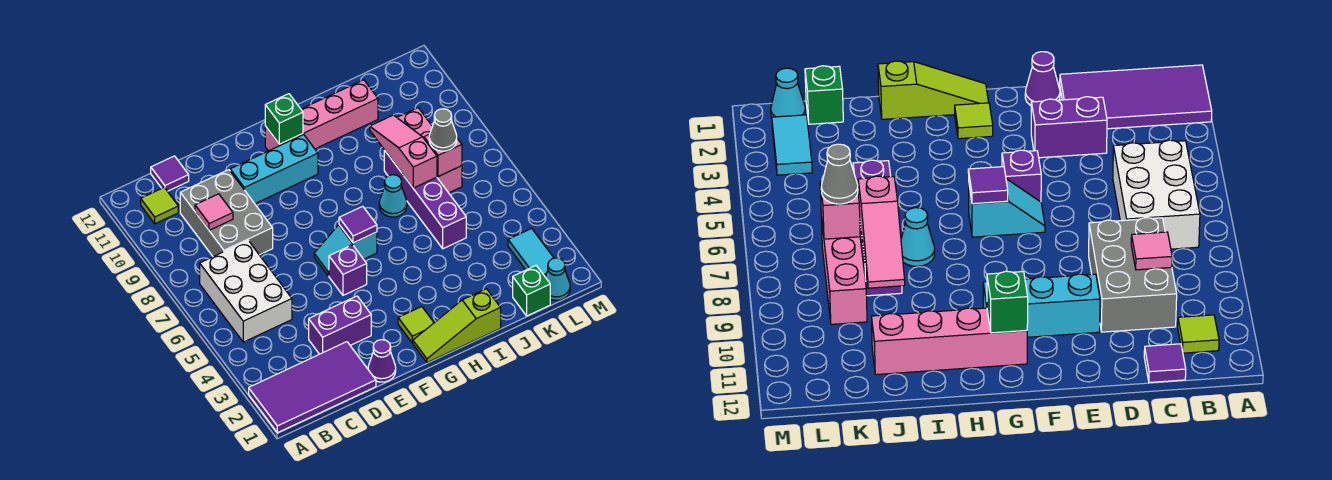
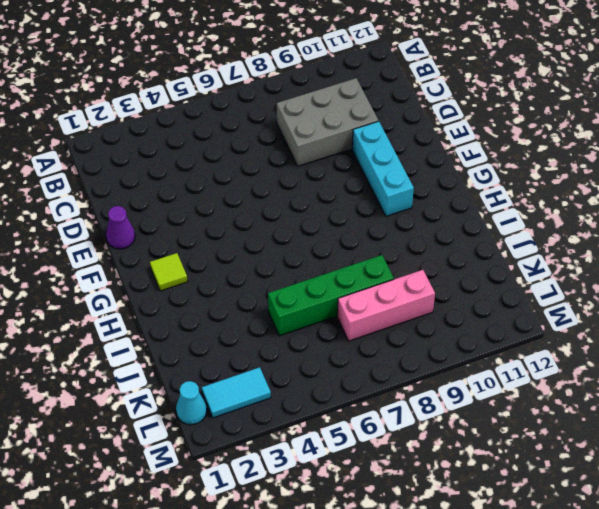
green 1x4 brick [268,255,394,336] -> purple 1x4 brick [384,150,466,249]
none -> purple 2x4 tile [249,342,376,433]
none -> white 2x3 brick [200,241,292,342]
none -> lime 1x1 tile [141,188,178,224]

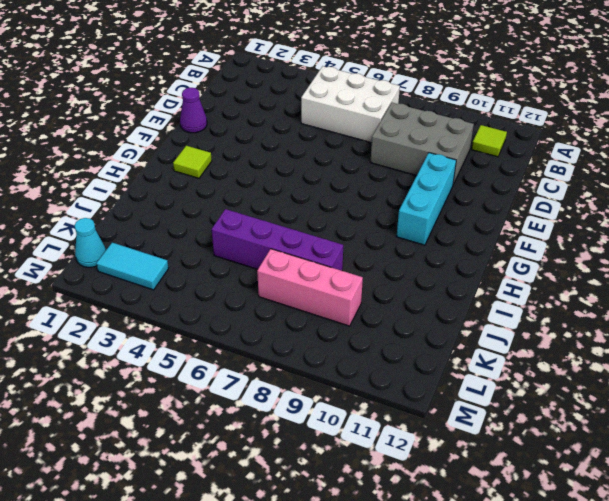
none -> purple 2x4 tile [249,342,376,433]
none -> purple 1x1 tile [151,156,189,191]
none -> purple 1x2 brick [309,296,371,354]

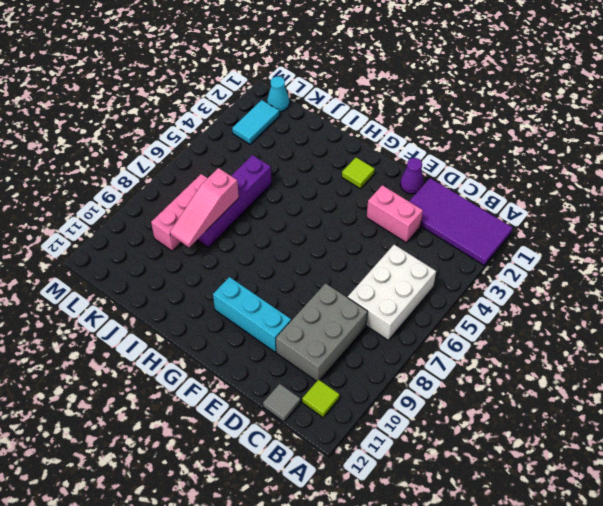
grey 1x1 tile [263,384,300,422] -> purple 1x1 tile [151,156,189,191]
pink 1x2 brick [367,185,423,243] -> purple 1x2 brick [309,296,371,354]
none -> purple 1x1 brick [329,245,367,295]
none -> cyan 1x2 slope [314,225,377,276]
none -> lime 1x3 slope [413,289,501,363]

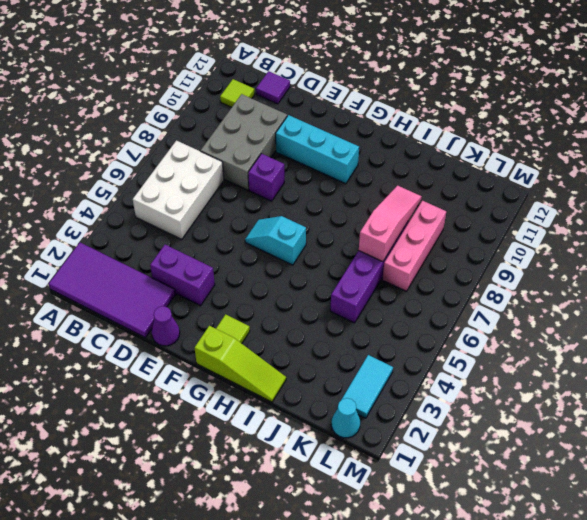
purple 1x1 brick [248,154,284,201] -> purple 1x1 brick moved to [329,245,367,295]
lime 1x3 slope [195,326,286,402] -> lime 1x3 slope turned to [413,289,501,363]
none -> pink 1x4 brick [265,80,378,151]
none -> cyan 1x1 cone [379,175,407,217]
none -> green 1x1 brick [513,266,550,316]

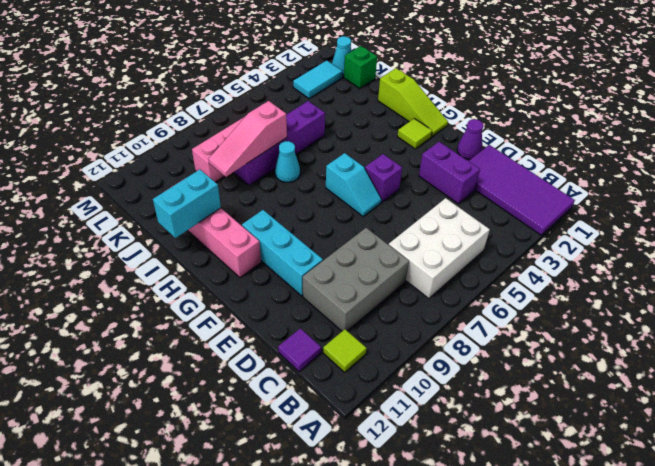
cyan 1x2 brick [153,169,221,238] -> none
none -> pink 1x1 tile [195,194,233,230]
none -> purple 1x1 tile [339,206,377,243]
none -> green 1x1 brick [265,94,303,144]

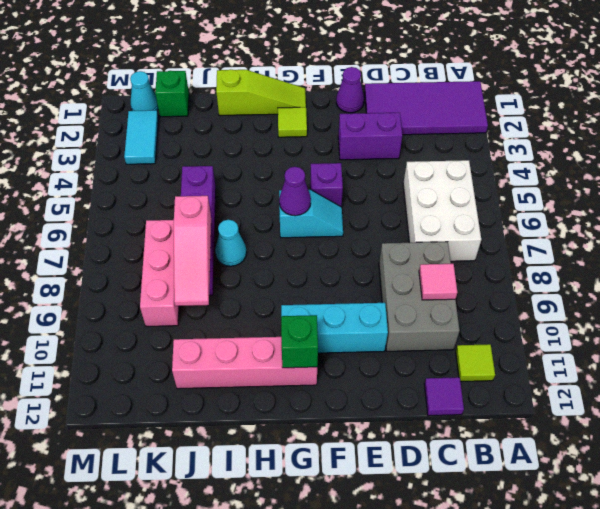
purple 1x1 cone [279,167,311,216] -> purple 1x1 tile [339,206,377,243]
none -> pink 1x1 brick [424,134,462,176]
none -> grey 1x1 cone [429,109,457,151]

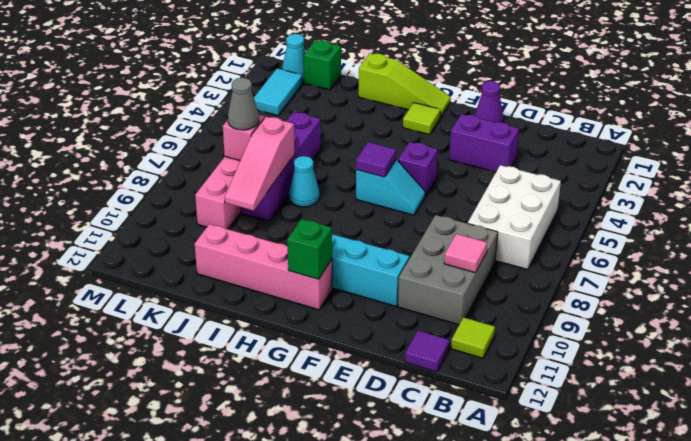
none -> purple 2x4 tile [249,342,376,433]

